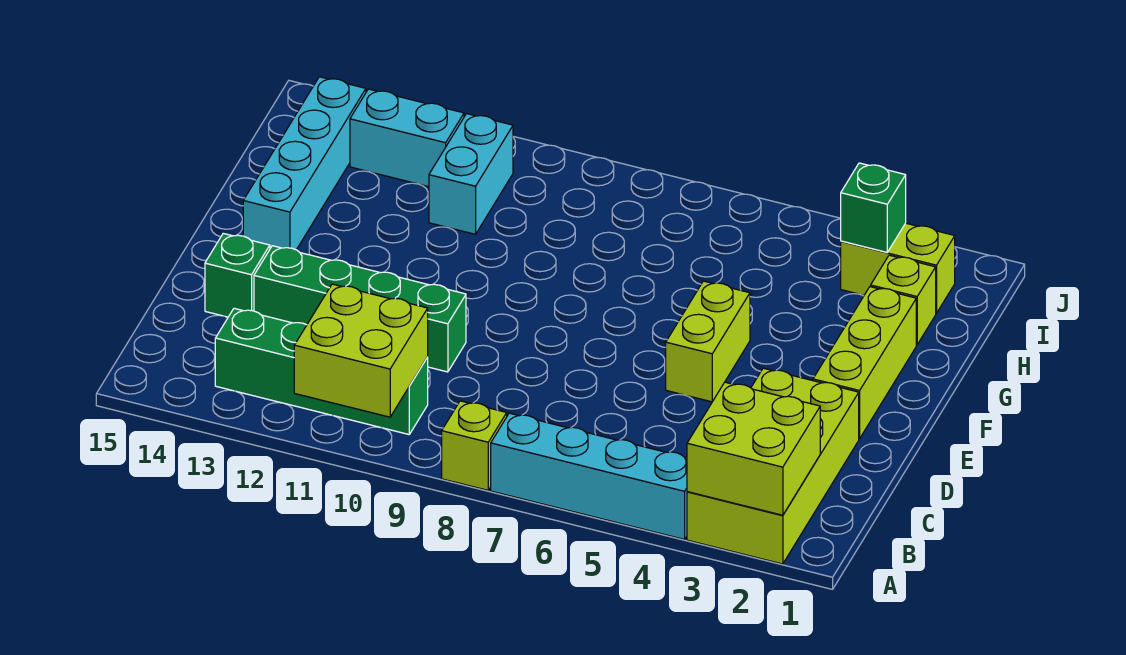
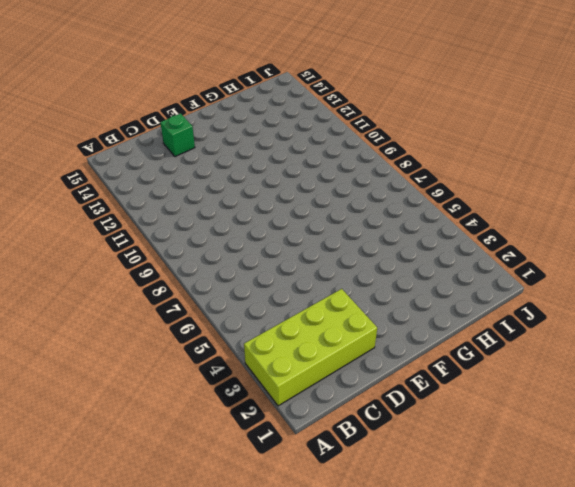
none -> cyan 1x4 brick [491,413,687,539]
none -> lime 1x1 brick [442,401,507,490]
none -> green 1x4 brick [215,308,428,434]

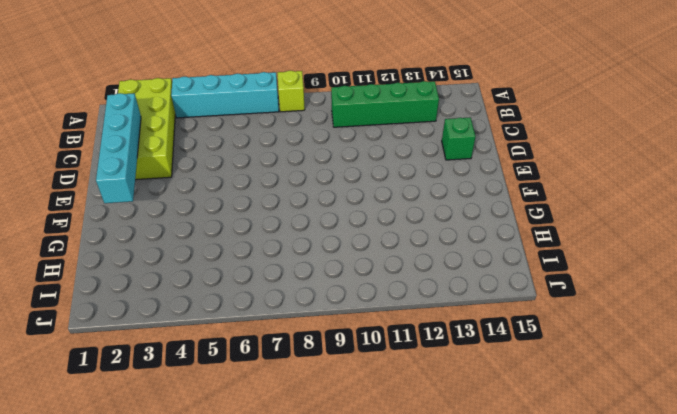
cyan 1x4 brick [96,93,141,203] -> cyan 1x4 brick moved to [243,77,366,250]
none -> green 1x4 brick [254,246,466,372]
none -> lime 1x3 brick [813,287,916,439]
none -> lime 1x2 brick [666,281,750,402]

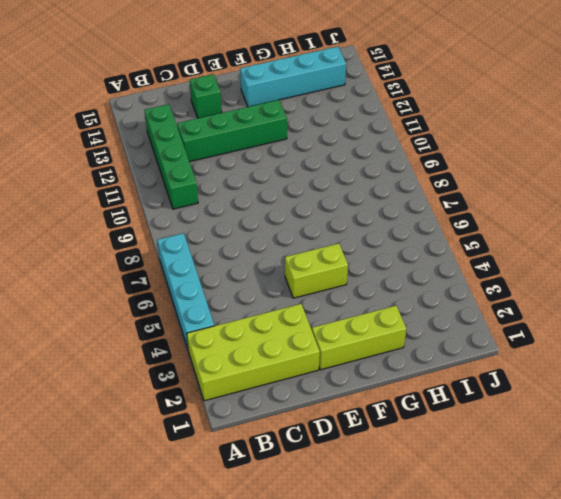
green 1x4 brick [177,100,287,162] -> green 1x4 brick turned to [254,246,466,372]
none -> lime 1x1 brick [442,401,507,490]
none -> lime 1x1 brick [871,255,936,345]
none -> cyan 1x2 brick [429,114,513,234]

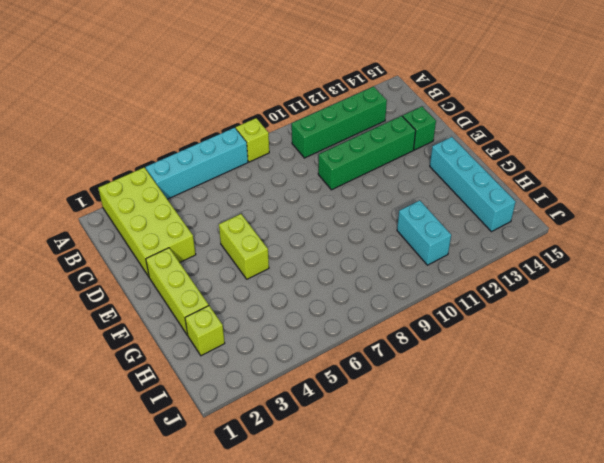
none -> lime 1x2 brick [841,223,955,313]
none -> cyan 1x2 brick [350,89,464,187]
none -> lime 2x2 brick [687,382,820,515]

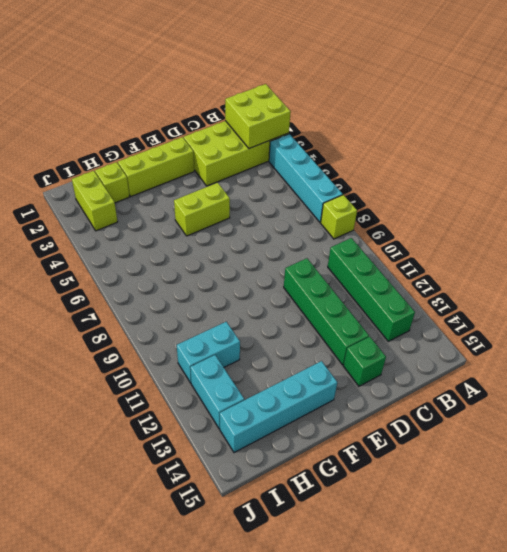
none -> lime 2x2 brick [294,284,428,417]
none -> green 1x1 brick [841,163,906,252]

